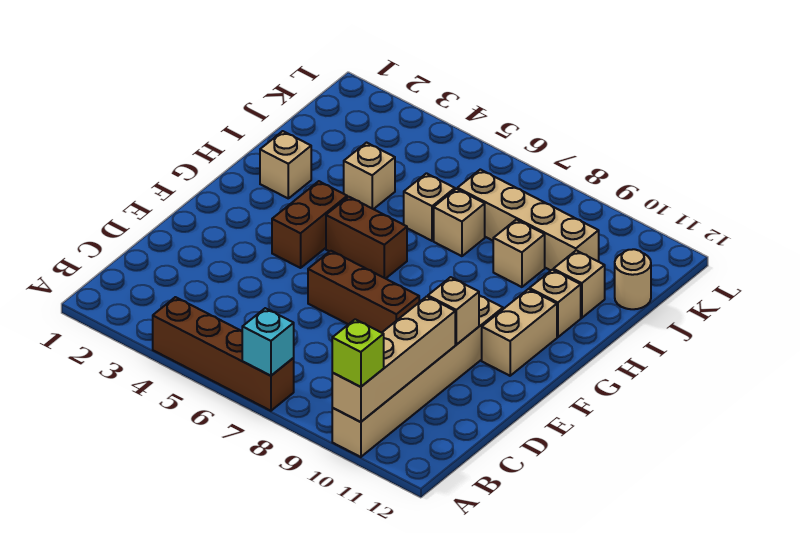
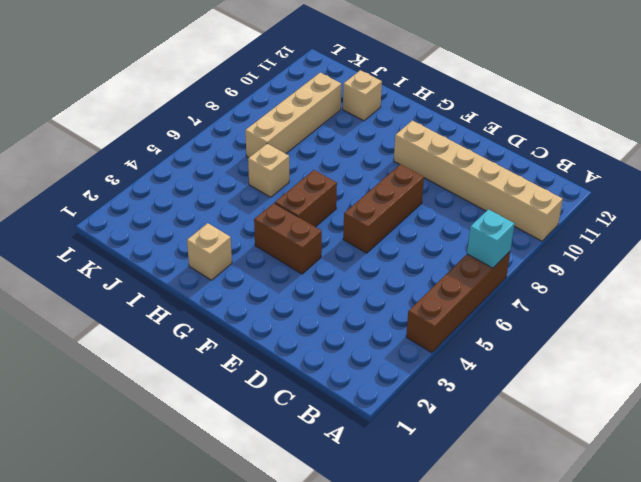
none -> tan 1x2 brick [482,289,557,376]
none -> tan 1x1 brick [529,270,581,337]
none -> tan 1x1 brick [344,143,395,209]

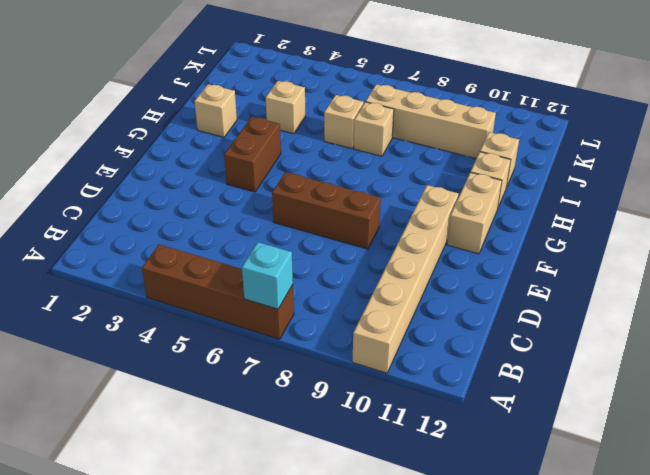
none -> brown 1x2 brick [326,197,407,279]
none -> tan 1x1 brick [493,220,545,287]
none -> tan 1x1 round brick [615,249,651,309]

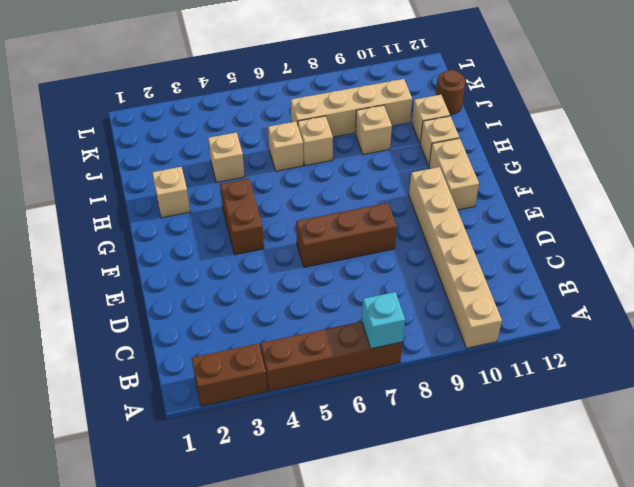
brown 1x2 brick [192,343,267,406] -> brown 1x2 brick moved to [326,197,407,279]
brown 1x1 round brick [436,70,465,115] -> tan 1x1 round brick [615,249,651,309]
none -> tan 1x4 brick [332,296,455,422]
none -> tan 1x1 brick [428,277,479,345]
none -> lime 1x1 brick [332,319,384,387]

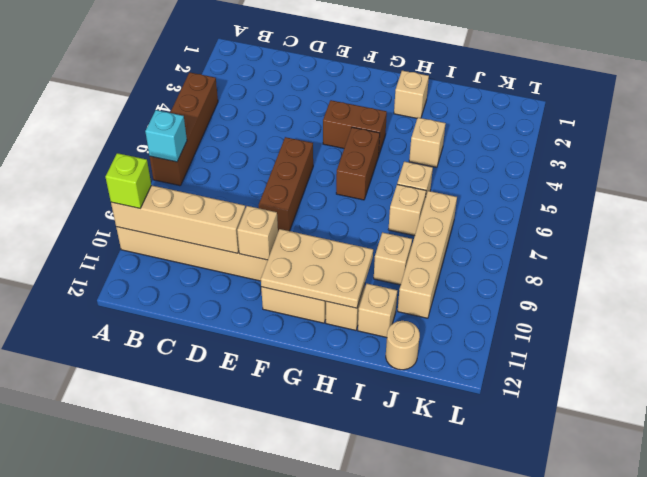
tan 2x3 plate [261,229,373,308] -> none

